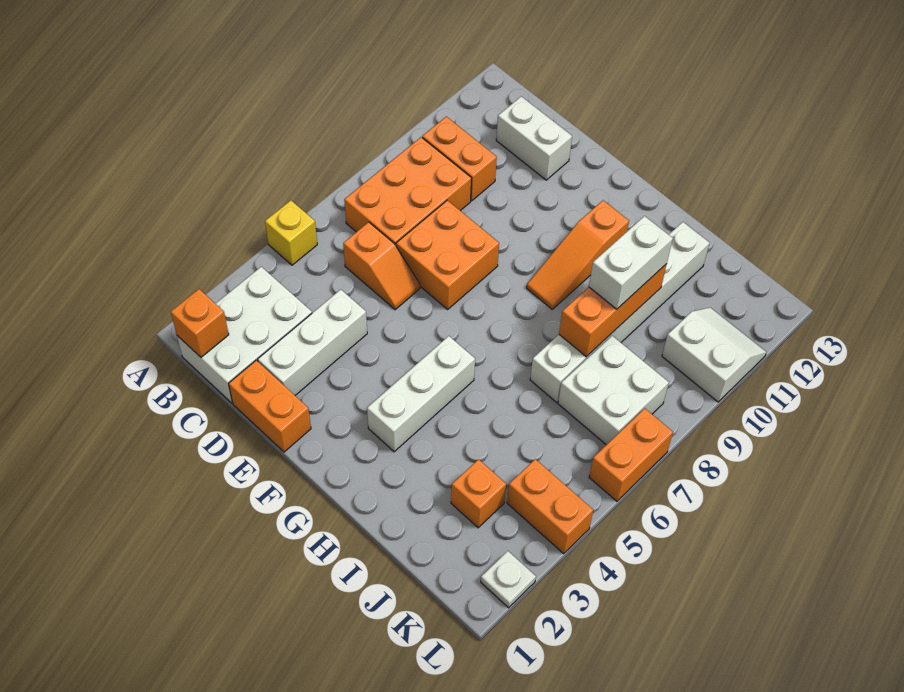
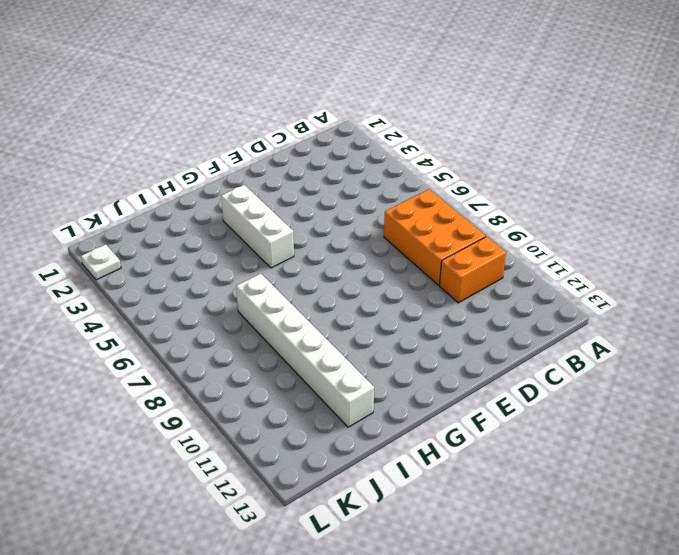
none -> yellow 1x1 brick [265,200,317,265]
none -> white 2x3 brick [177,267,312,403]
none -> orange 1x2 slope [343,222,420,310]

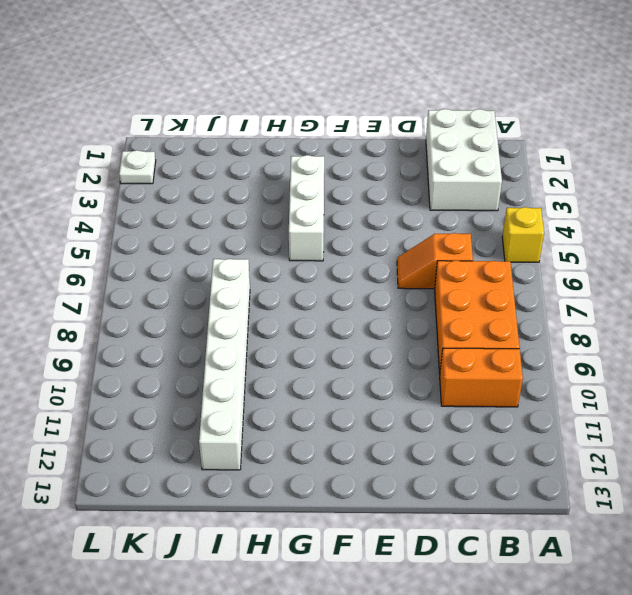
none -> white 1x2 brick [496,97,572,180]
none -> orange 1x2 brick [229,360,311,452]
none -> white 1x3 brick [258,289,367,395]

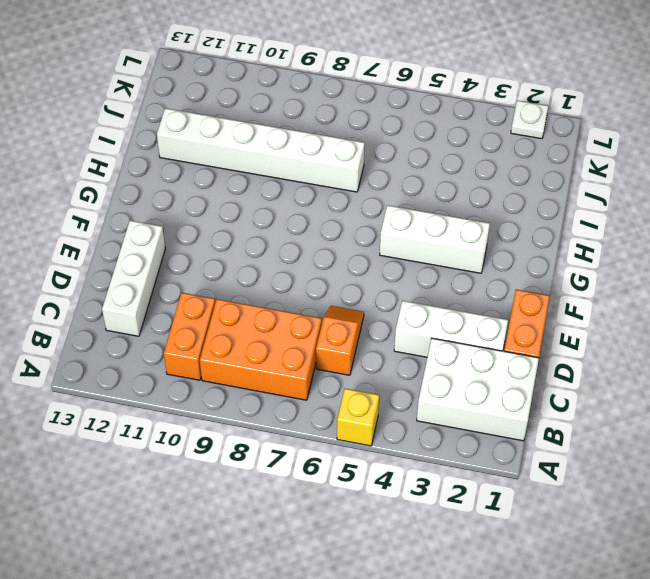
white 1x3 brick [102,221,165,336] -> white 1x2 brick [496,97,572,180]
none -> orange 2x2 brick [396,200,499,309]
none -> orange 1x3 slope [527,200,629,309]
none -> orange 1x1 brick [451,459,506,528]

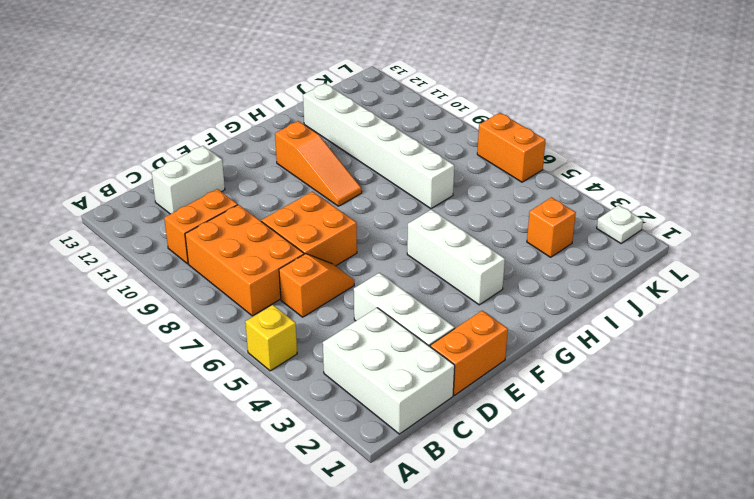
none -> white 2x2 brick [558,336,669,445]
none -> orange 1x2 brick [507,459,593,554]
none -> white 2x2 slope [662,308,767,402]

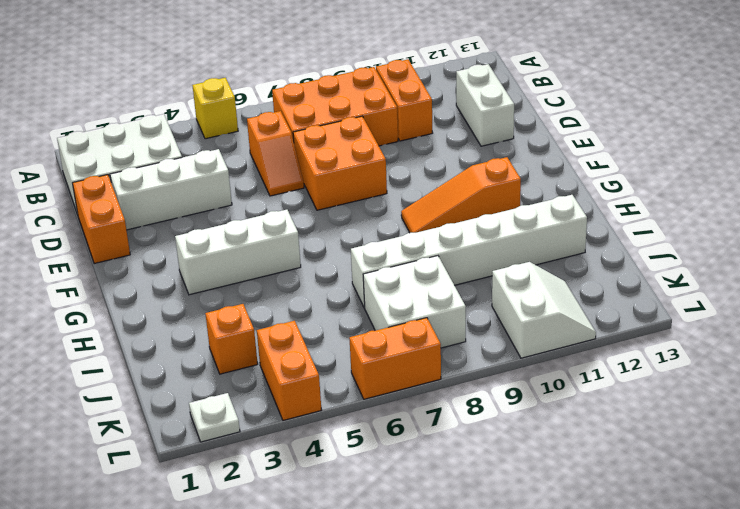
none -> orange 1x1 brick [171,289,229,357]
none -> orange 1x3 brick [559,264,667,357]
none -> white 1x2 brick [589,216,673,309]

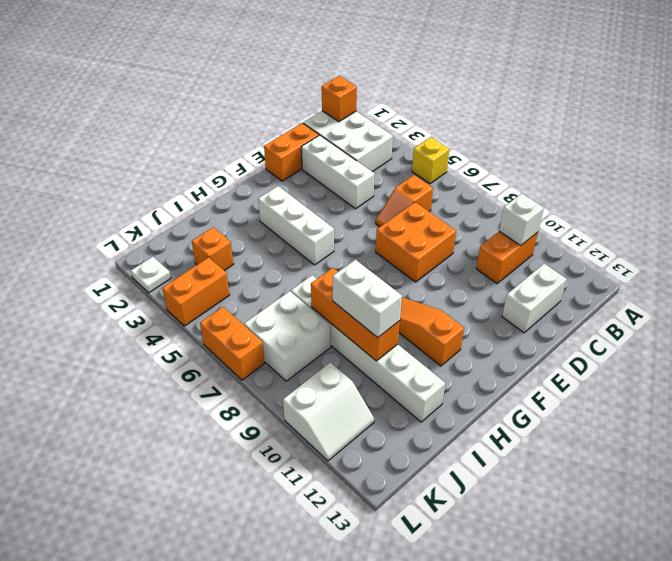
white 1x1 brick [499,193,544,245] -> none
none -> orange 2x3 brick [344,137,472,245]

